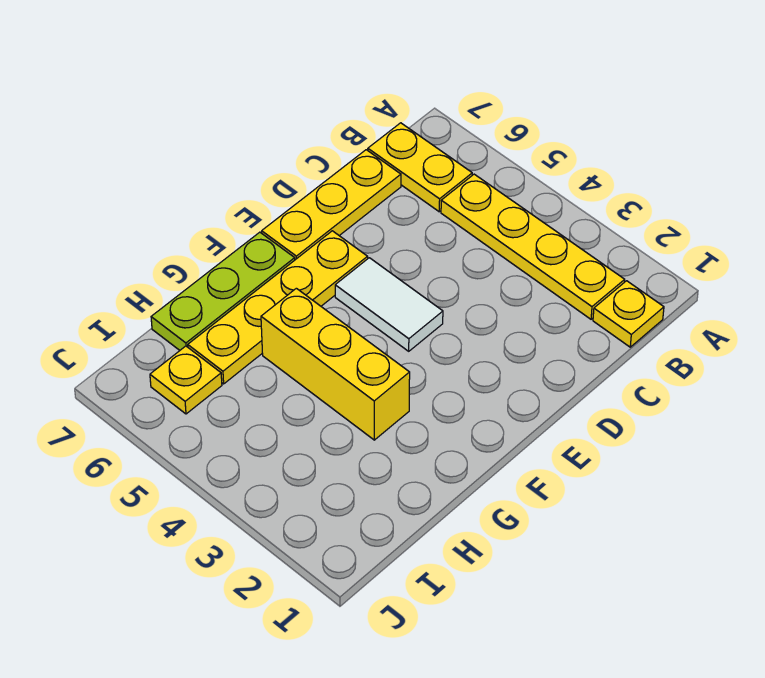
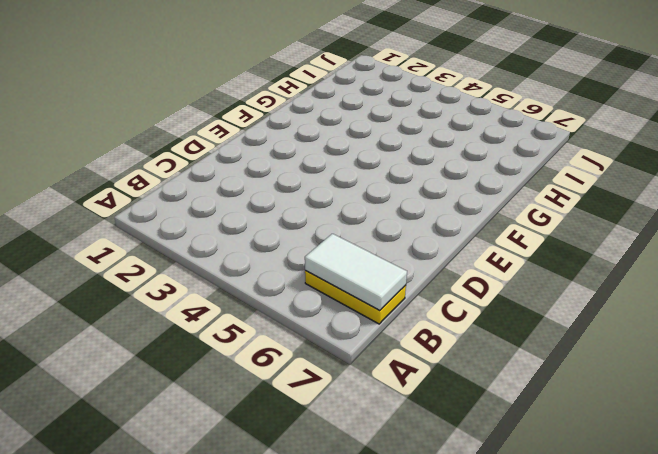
white 1x2 tile [305,234,407,311] -> white 1x2 tile moved to [335,258,443,351]
none -> yellow 1x1 plate [593,281,664,347]
none -> yellow 1x4 plate [441,174,625,319]

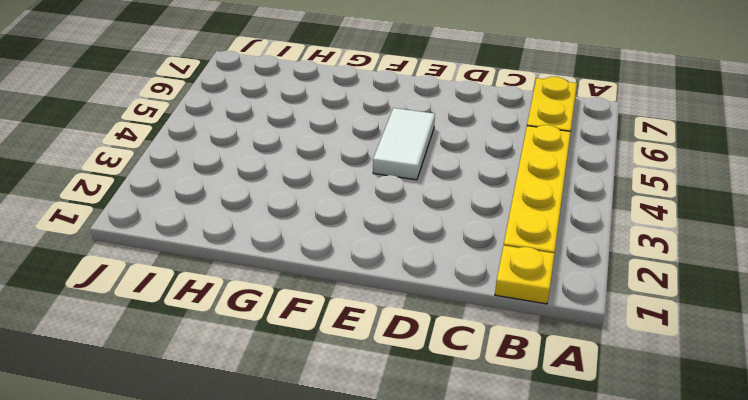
none -> yellow 1x3 plate [262,150,401,260]
none -> yellow 1x4 plate [188,231,368,384]

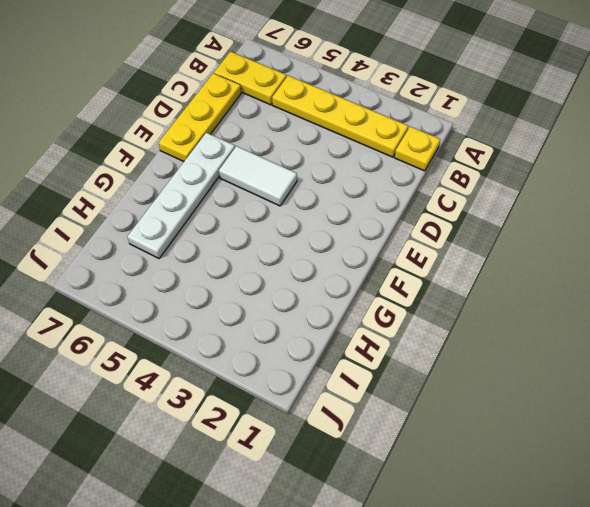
white 1x4 plate [127,133,235,258] -> yellow 1x4 plate [188,231,368,384]
none -> lime 1x3 plate [151,232,295,350]
none -> yellow 1x3 brick [261,288,410,440]

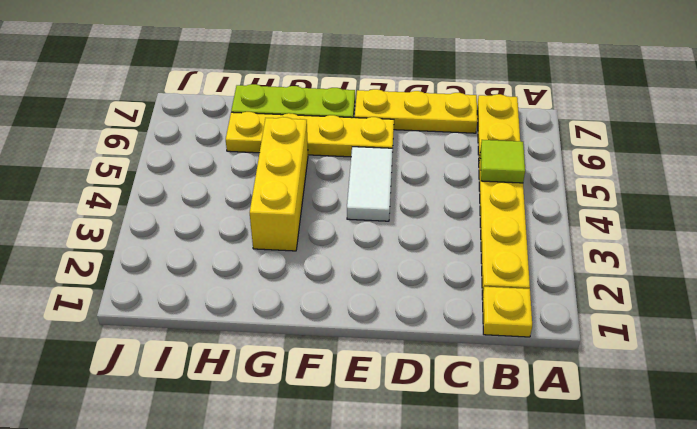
lime 1x1 tile [480,140,525,183] -> none
none -> yellow 1x1 plate [150,346,222,414]

